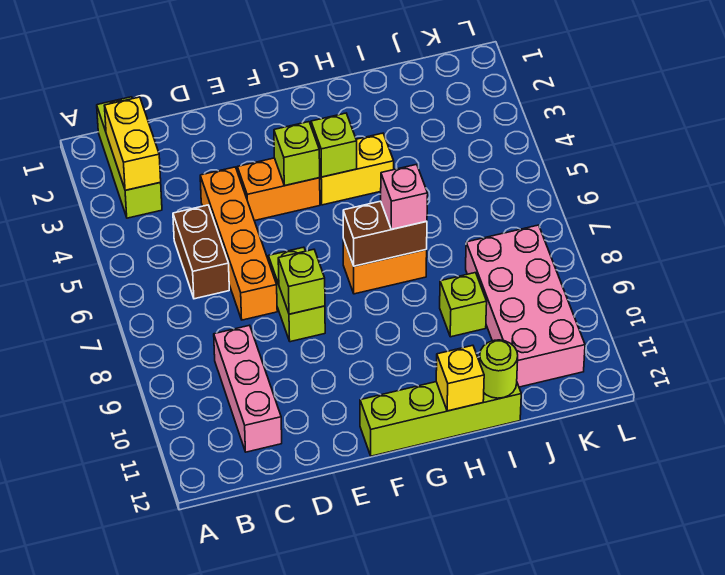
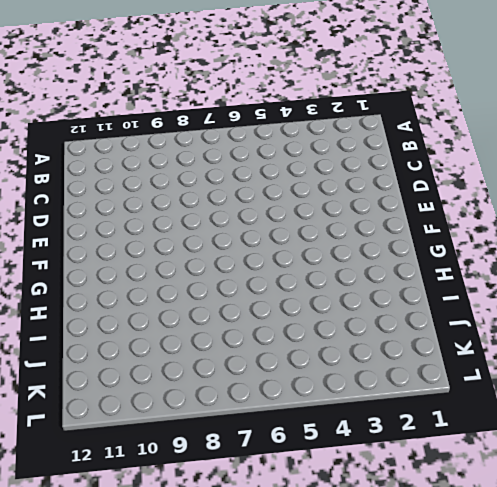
none -> lime 1x3 brick [97,97,162,218]
none -> brown 1x2 brick [173,205,229,299]
none -> pink 1x3 brick [214,325,282,452]

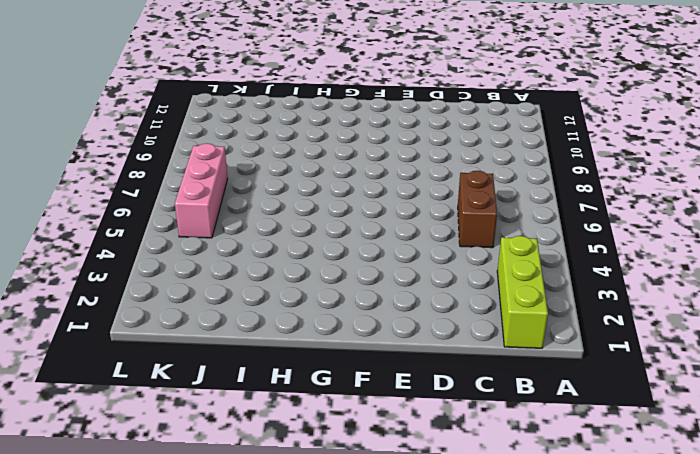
pink 1x3 brick [175,143,228,238] -> pink 1x3 brick moved to [214,325,282,452]
none -> orange 1x4 brick [200,167,277,320]
none -> orange 1x2 brick [237,158,320,221]
none -> lime 1x2 brick [268,247,325,342]

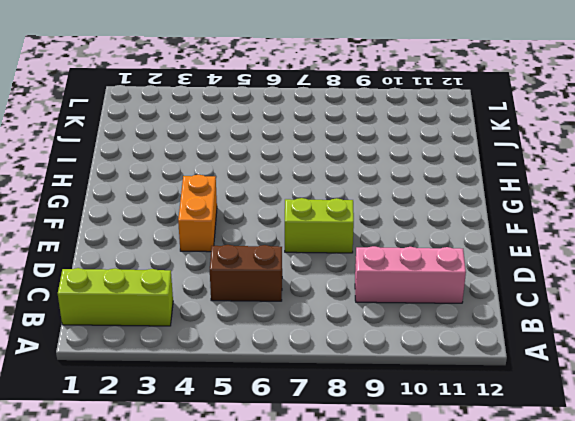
none -> orange 1x4 brick [200,167,277,320]
none -> lime 1x4 brick [360,382,521,456]
none -> yellow 1x2 brick [320,133,394,205]

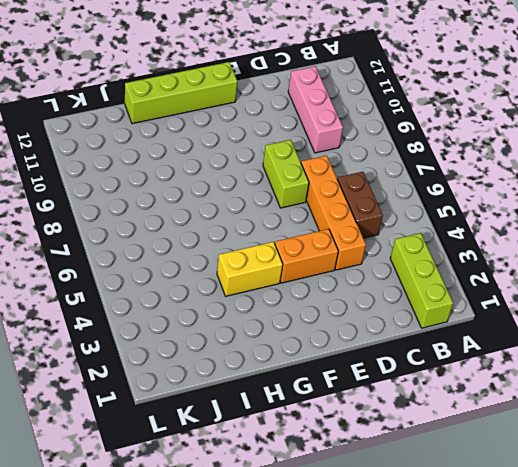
none -> orange 1x2 brick [343,239,427,294]
none -> lime 1x1 brick [440,273,487,337]
none -> pink 2x4 brick [466,225,585,387]

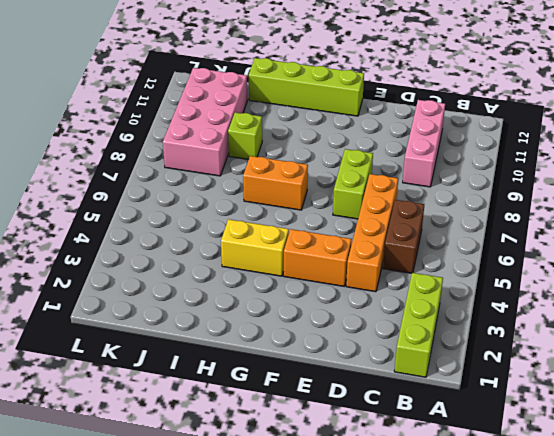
none -> yellow 1x2 brick [104,97,161,190]
none -> lime 1x1 brick [278,249,325,314]
none -> lime 1x1 brick [274,122,320,185]

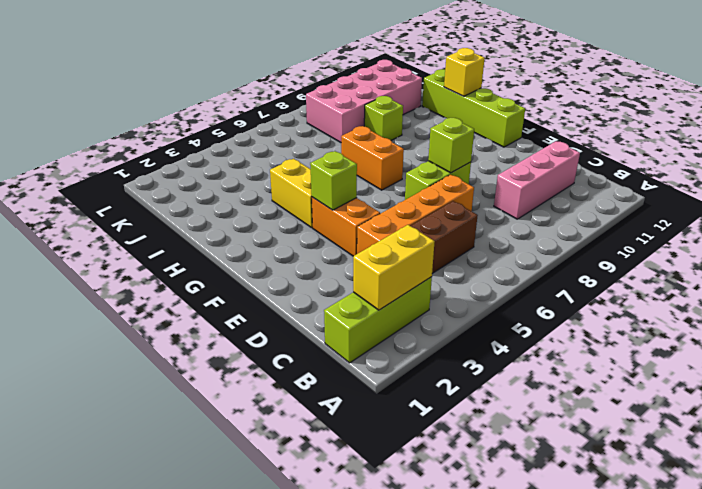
none -> lime 1x1 brick [311,113,357,177]
none -> brown 1x2 brick [343,201,427,266]
none -> lime 1x1 round brick [480,340,518,398]

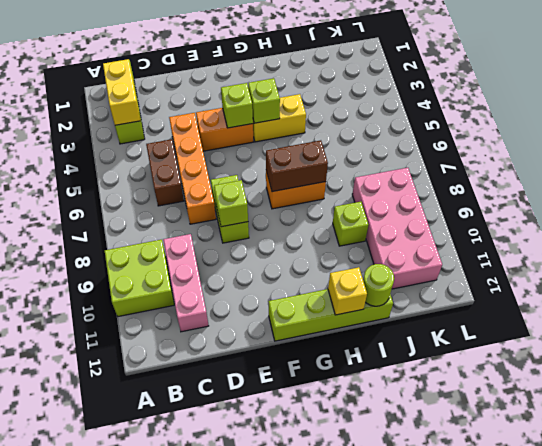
lime 2x2 brick [105,240,174,317] -> none
none -> pink 1x1 brick [381,164,428,229]

